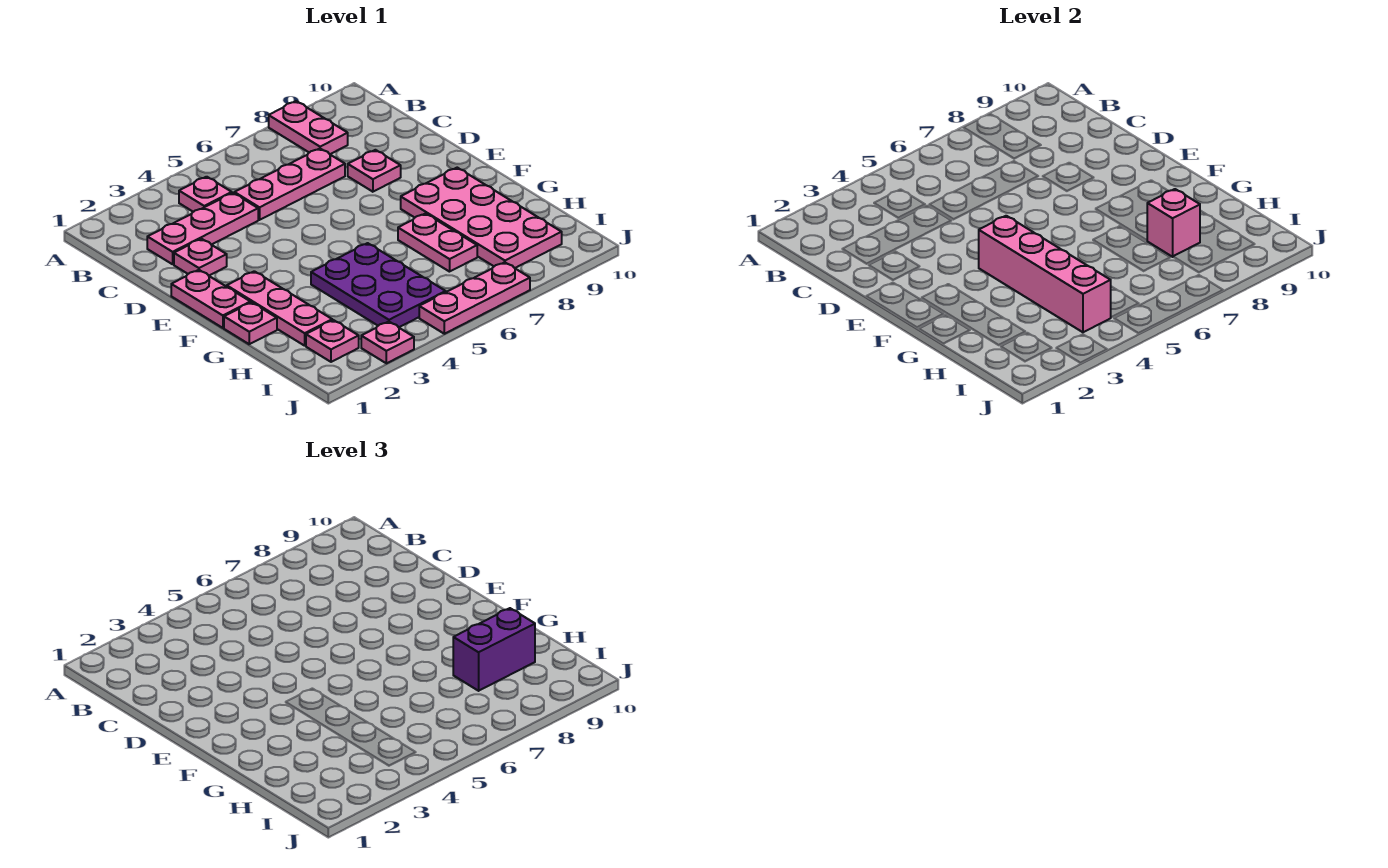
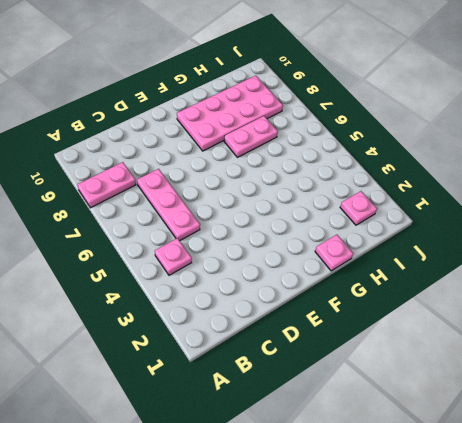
none -> pink 1x3 plate [147,193,258,264]
none -> pink 1x1 plate [174,239,227,276]
none -> pink 1x1 plate [348,150,401,192]

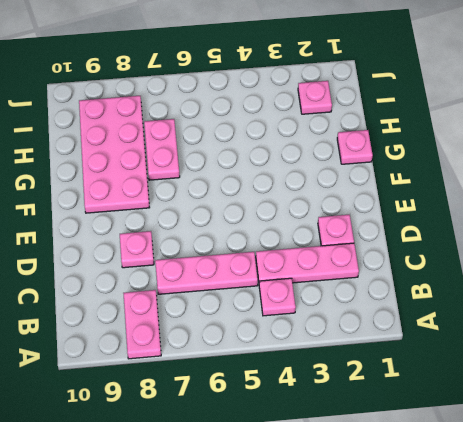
none -> pink 1x2 plate [171,270,250,328]
none -> pink 1x3 plate [227,271,332,346]
none -> purple 2x3 plate [311,243,446,327]

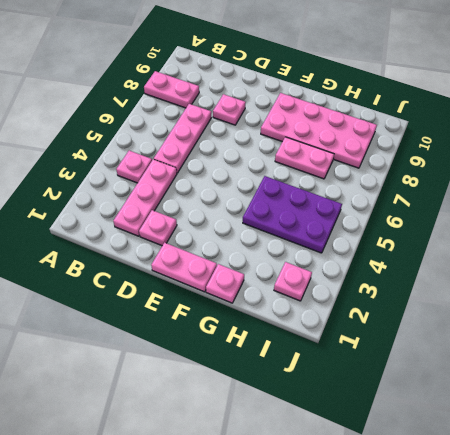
none -> pink 1x3 plate [227,271,332,346]
none -> pink 1x1 plate [361,322,414,363]
none -> pink 1x3 plate [419,262,530,334]

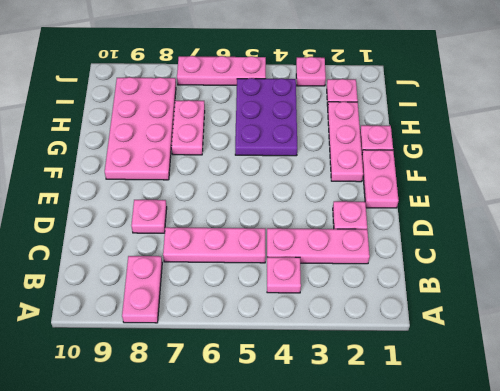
none -> pink 1x4 brick [979,216,1111,332]
none -> pink 1x1 brick [1147,189,1200,257]
none -> purple 1x2 brick [453,608,535,691]

